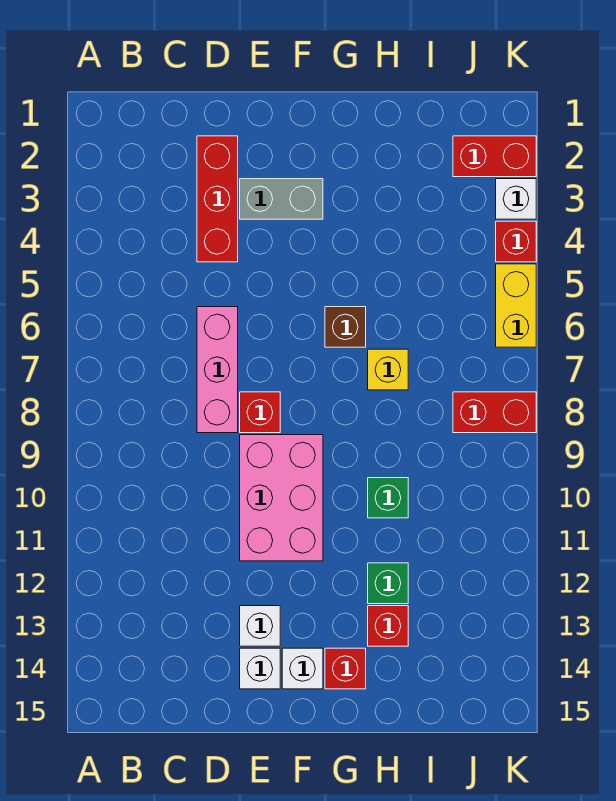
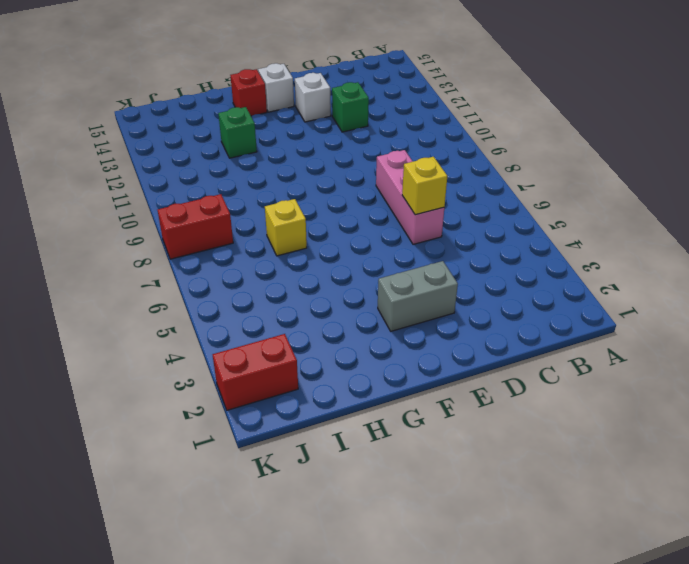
yellow 1x1 brick [402,157,447,215] -> none
green 1x1 brick [332,82,369,132] -> green 1x1 brick moved to [368,478,408,518]
none -> red 1x3 brick [197,136,238,262]
none -> red 1x1 brick [240,392,280,433]
none -> pink 2x3 brick [240,435,323,561]

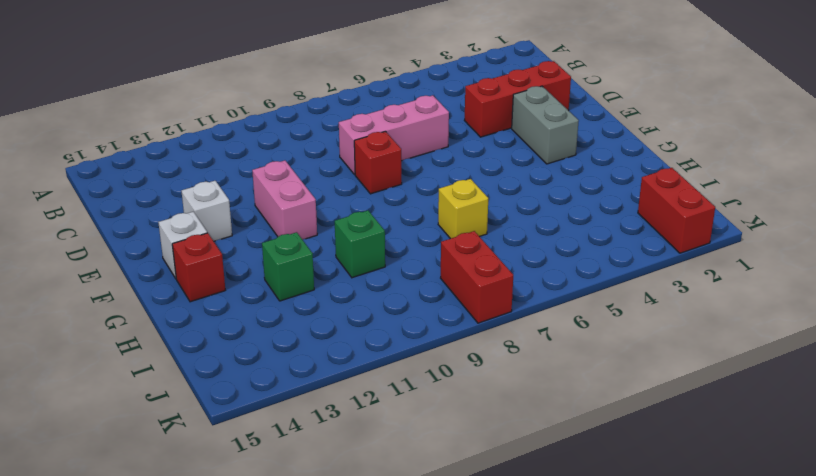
pink 1x2 brick [252,161,317,240] -> pink 2x3 brick [240,435,323,561]
none -> white 1x1 brick [240,648,280,689]
none -> brown 1x1 brick [325,307,366,347]
none -> red 1x1 brick [368,606,408,646]

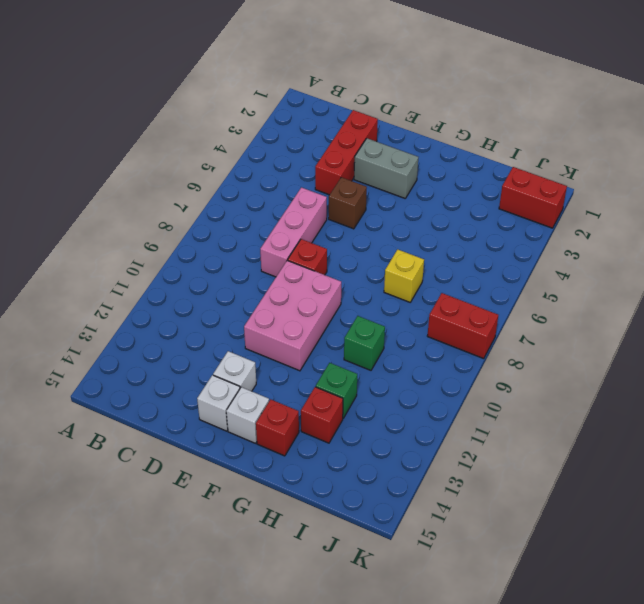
brown 1x1 brick [329,177,367,229] -> brown 1x1 brick moved to [325,307,366,347]
none -> white 1x1 brick [496,179,536,219]
none -> red 1x1 brick [496,221,536,262]
none -> yellow 1x2 brick [496,264,536,347]

